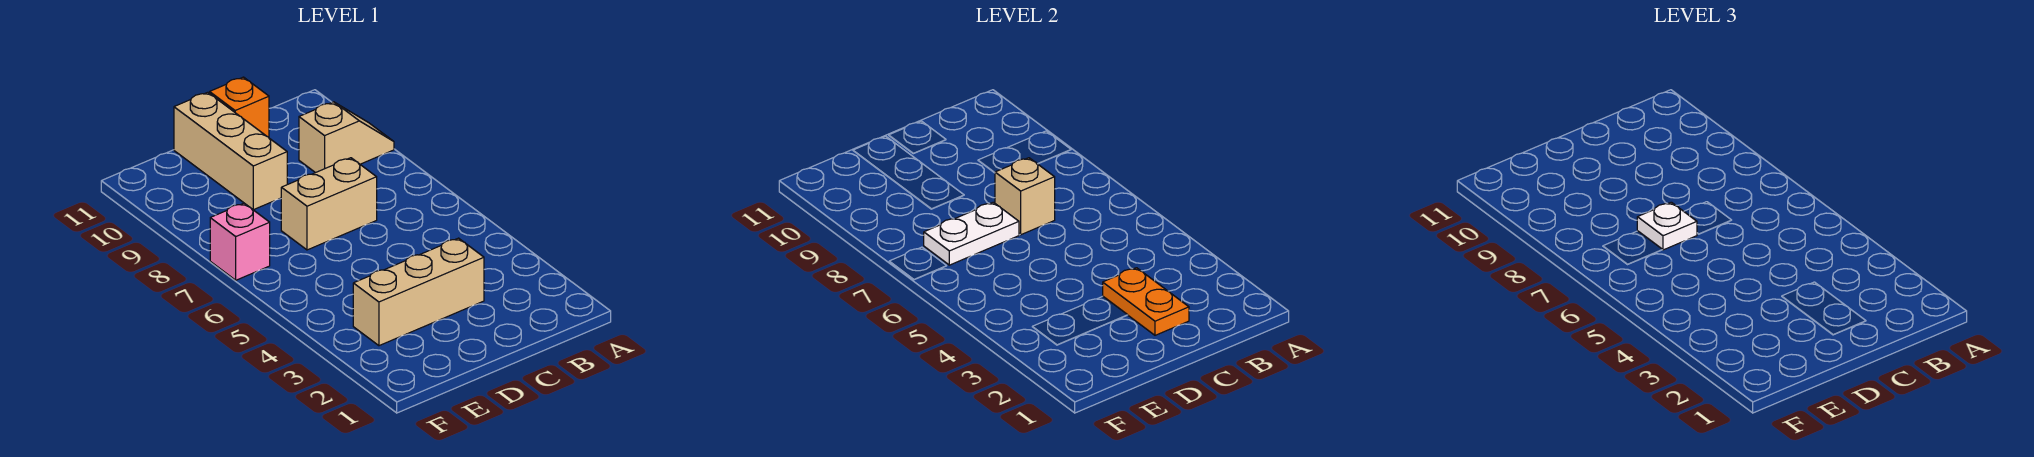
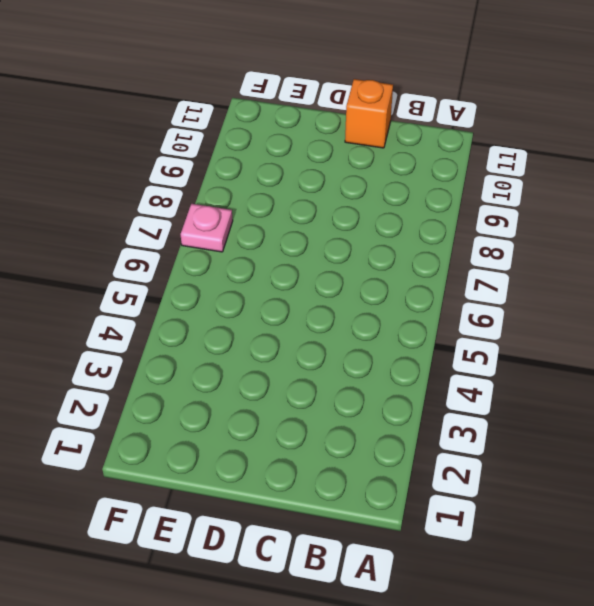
pink 1x1 plate [181,204,233,252] -> pink 1x1 brick [210,203,270,280]
none -> tan 1x2 slope [299,102,394,173]
none -> tan 1x3 brick [353,238,484,346]

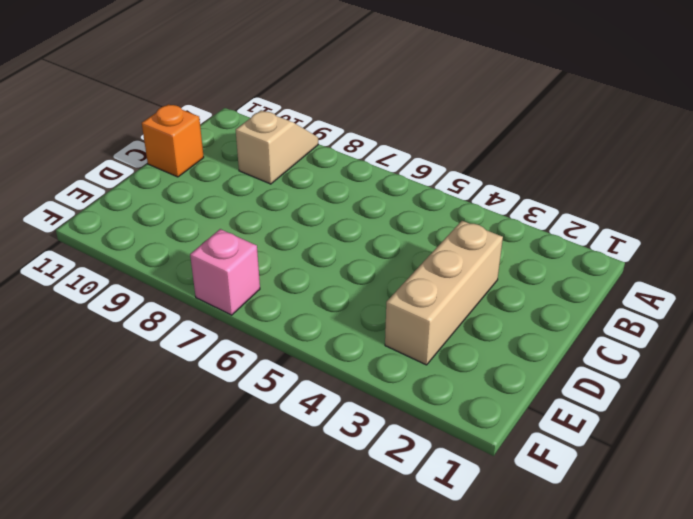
none -> tan 1x2 brick [281,158,377,250]
none -> tan 1x3 brick [174,92,287,210]

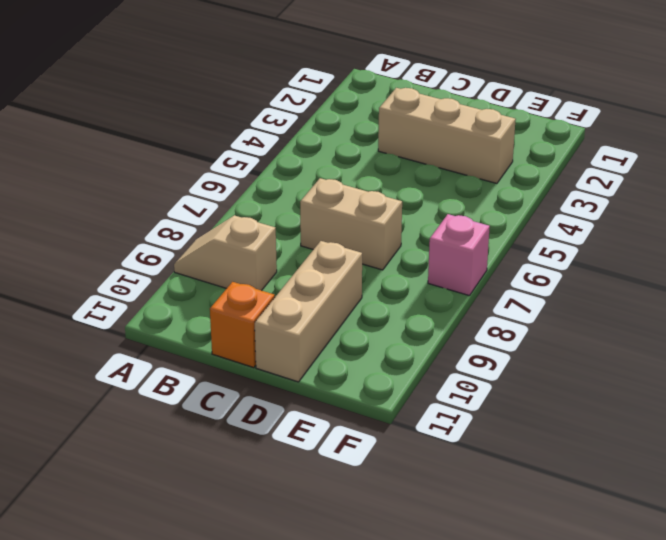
none -> orange 1x2 plate [1103,268,1189,335]
none -> tan 1x1 brick [995,158,1055,235]

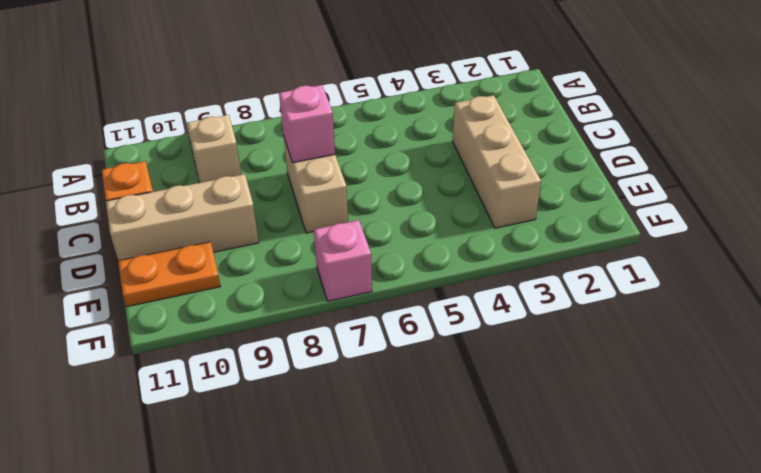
pink 1x1 brick [279,85,335,163] -> tan 1x1 brick [995,158,1055,235]
orange 1x2 plate [118,242,220,307] -> orange 1x2 plate moved to [1103,268,1189,335]
none -> white 1x2 plate [924,202,1019,265]
none -> white 1x1 plate [1637,202,1697,250]

